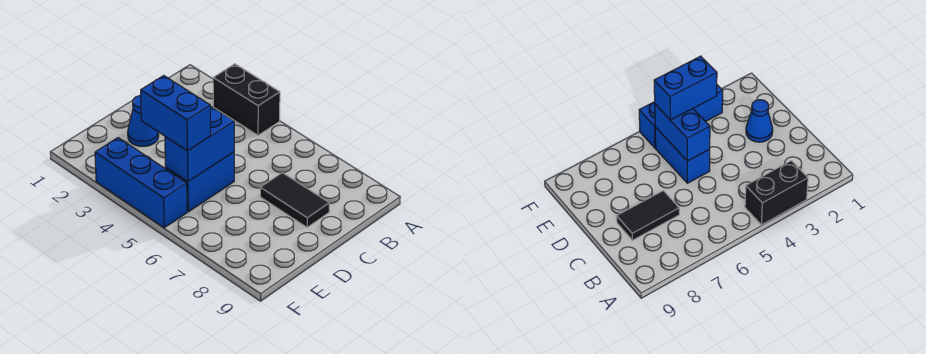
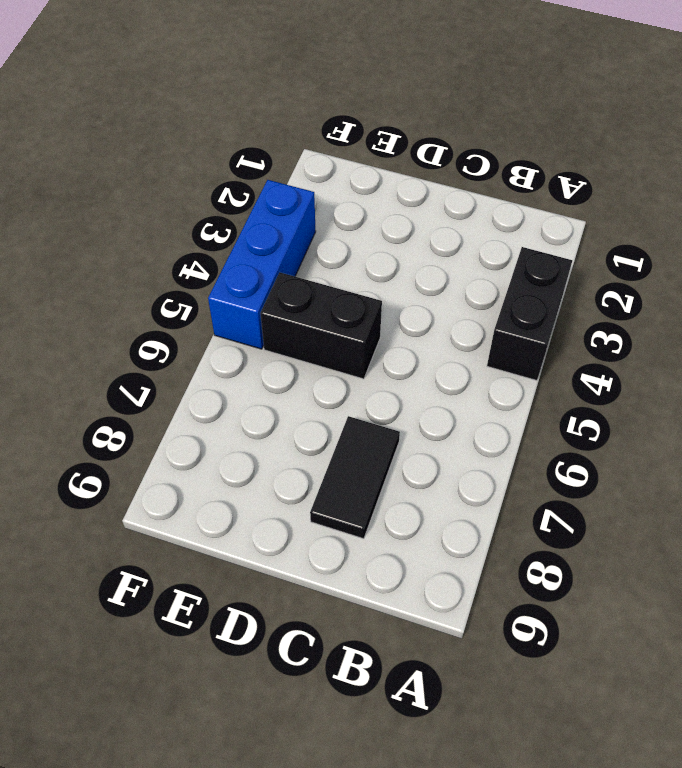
black 1x2 brick [260,272,382,379] -> blue 1x2 brick [165,152,234,212]
none -> blue 1x1 cone [128,95,159,146]
none -> blue 1x2 brick [165,107,234,182]

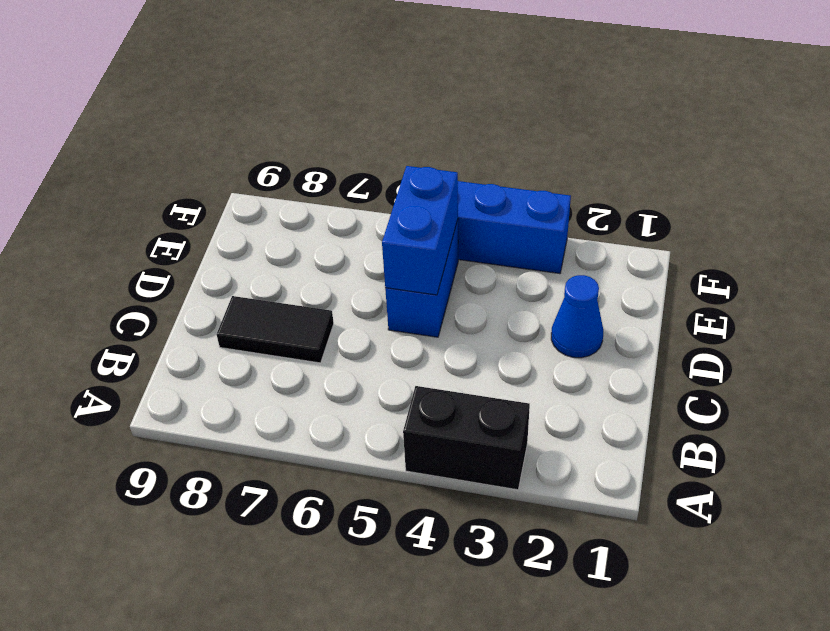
none -> blue 1x2 brick [141,76,210,151]

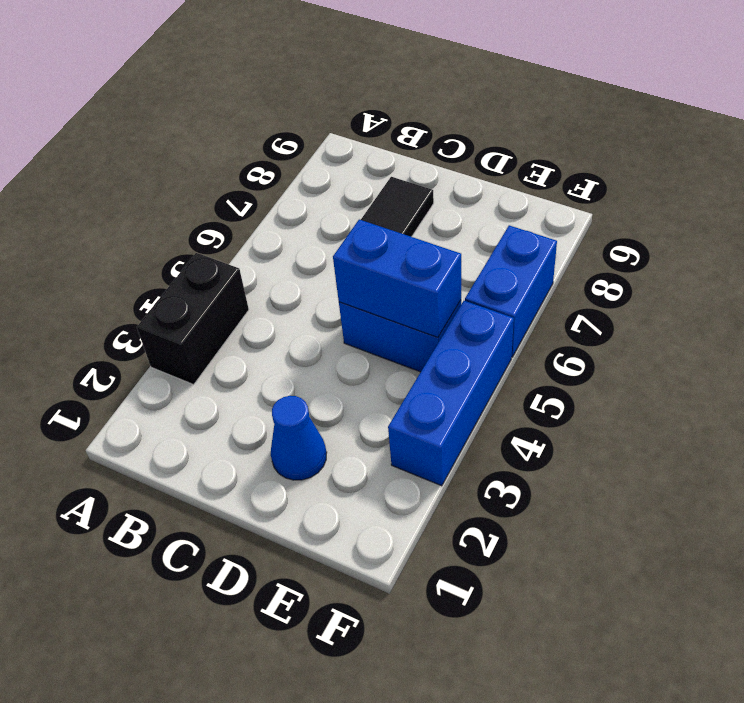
blue 1x2 brick [465,225,557,357] -> blue 1x2 brick moved to [141,76,210,151]

